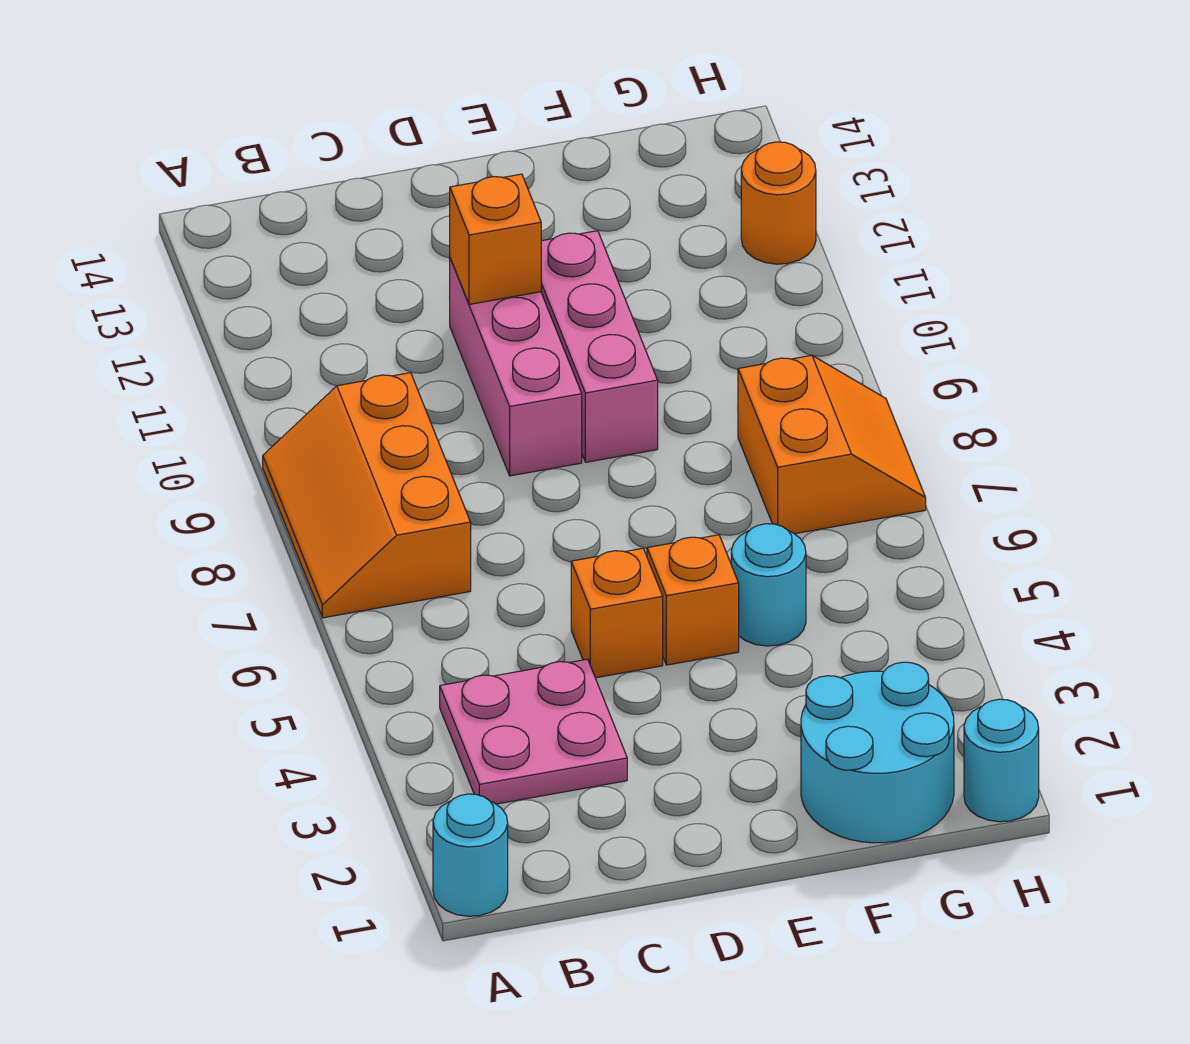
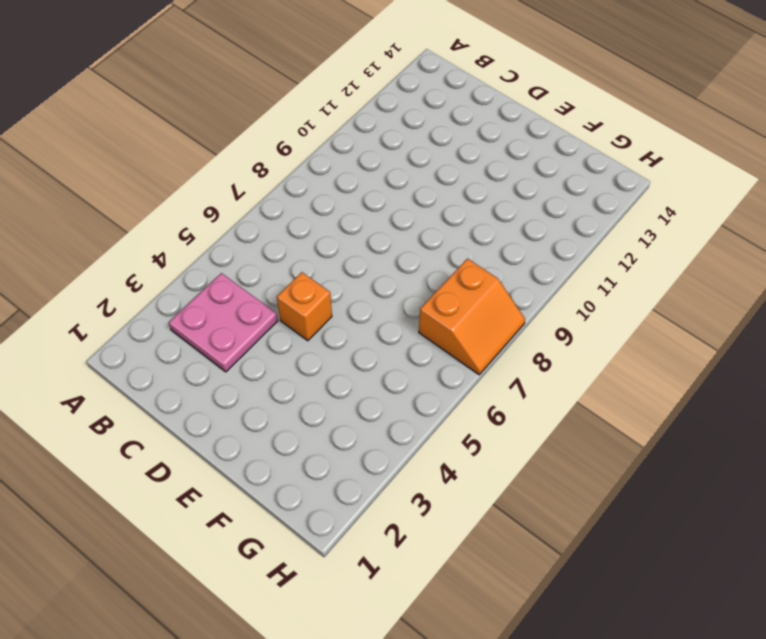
none -> cyan 1x1 round brick [433,794,508,916]
none -> orange 2x3 slope [263,373,471,618]
none -> pink 1x3 brick [450,258,582,476]

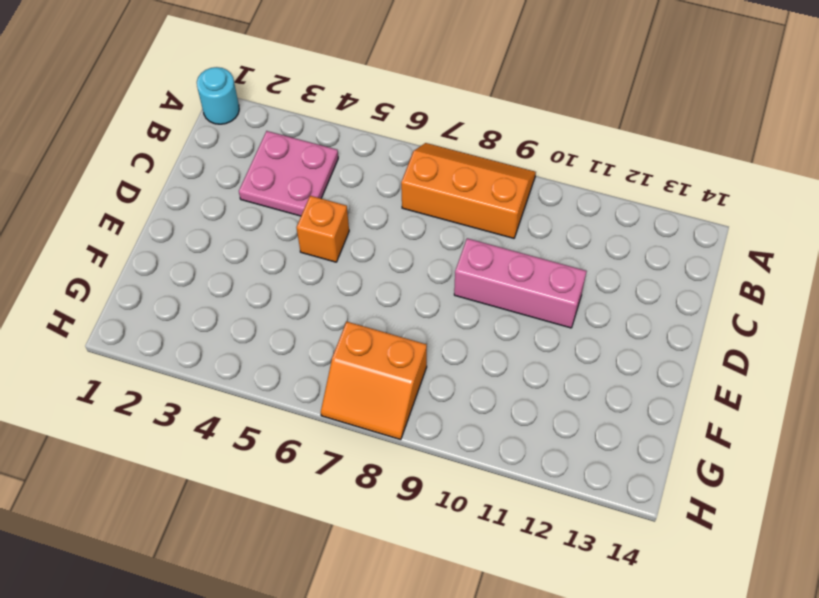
none -> orange 1x1 brick [647,535,739,665]
none -> pink 1x3 brick [541,231,658,462]
none -> cyan 2x2 round brick [801,662,954,843]

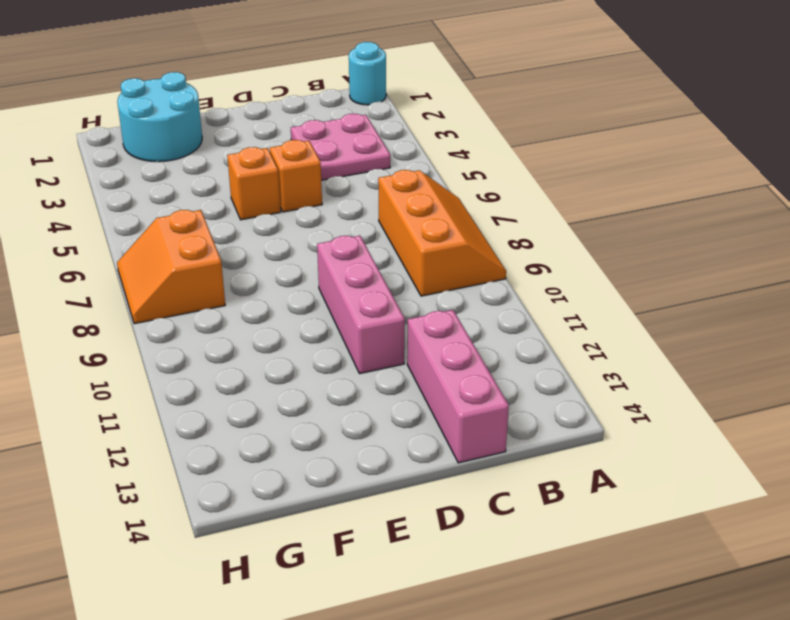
pink 1x3 brick [407,310,509,463] -> pink 1x3 brick moved to [541,231,658,462]
none -> cyan 1x1 round brick [731,524,806,646]
none -> cyan 1x1 round brick [964,699,1039,822]
none -> orange 1x1 round brick [741,142,816,264]

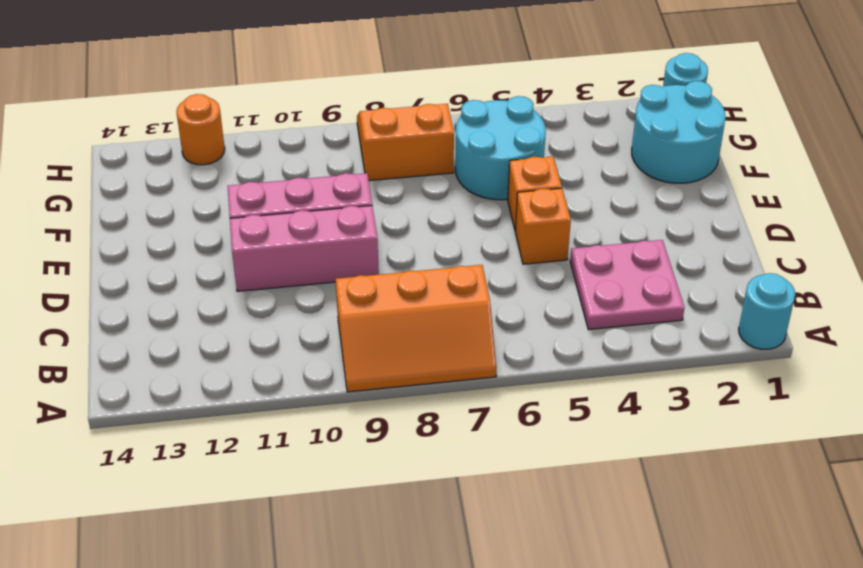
cyan 2x2 round brick [455,96,546,200] -> cyan 1x1 round brick [731,524,806,646]
none -> orange 1x1 brick [450,174,541,305]

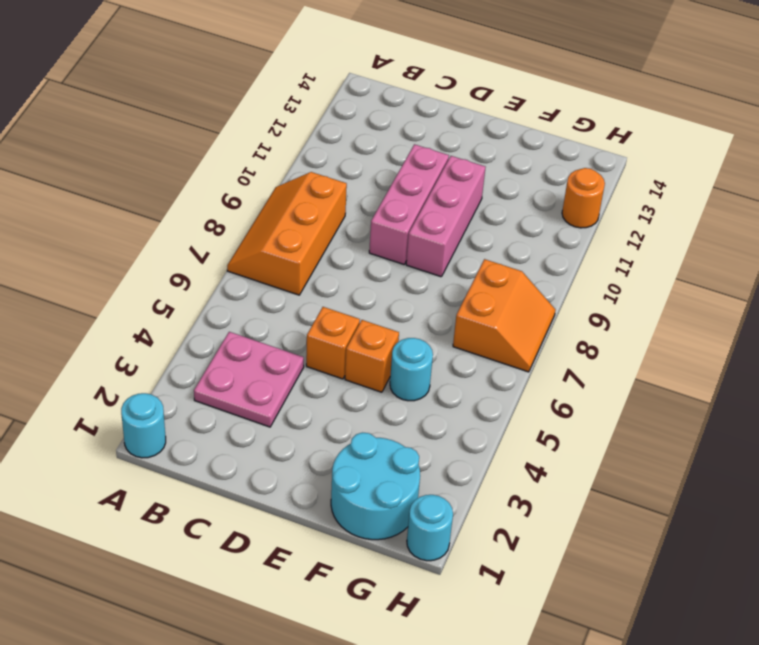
none -> orange 1x1 brick [450,174,541,305]

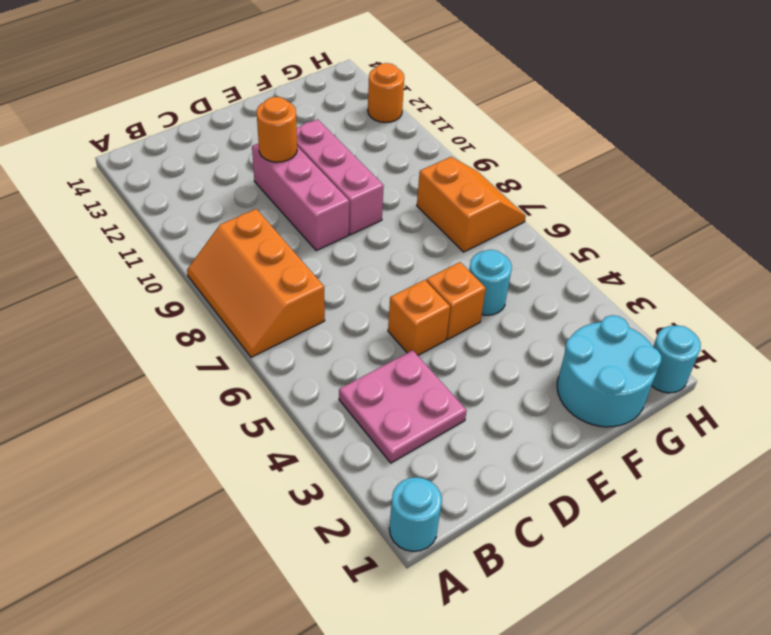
orange 1x1 round brick [257,97,297,162] -> orange 1x1 brick [450,174,541,305]

